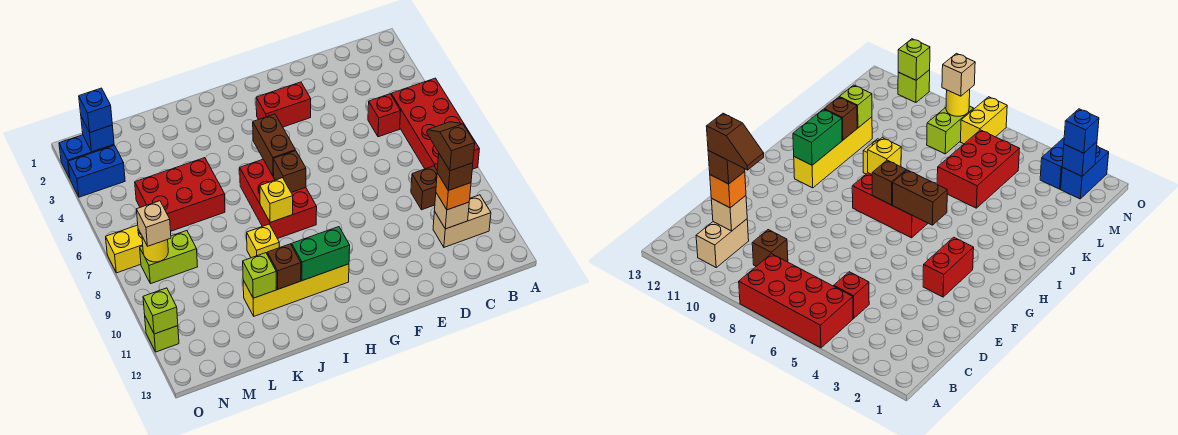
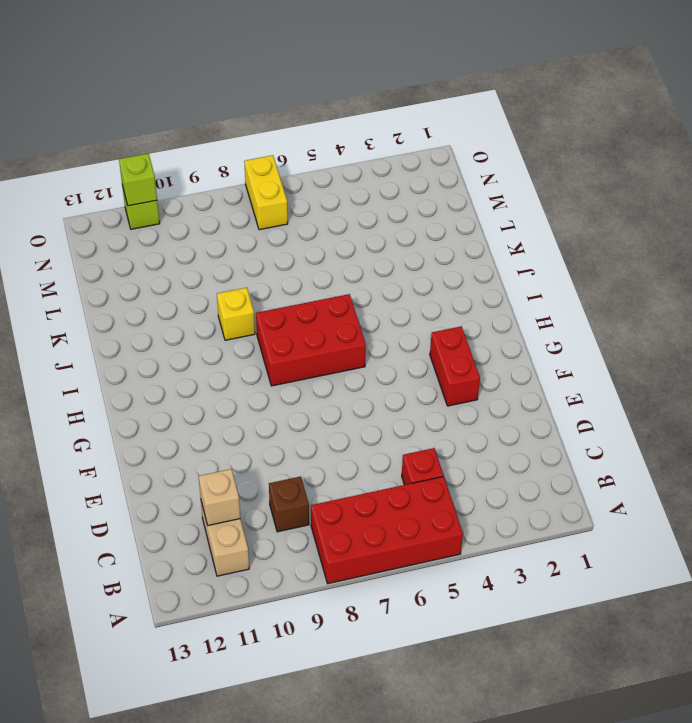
none -> yellow 1x4 brick [243,264,349,316]
none -> red 2x3 brick [135,158,225,231]
none -> lime 1x2 brick [140,231,198,284]

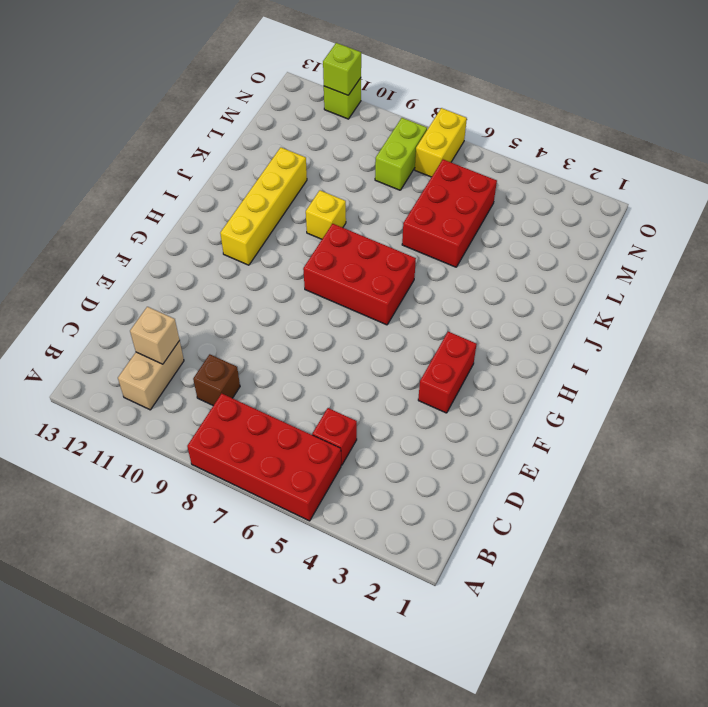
none -> blue 1x2 brick [59,135,114,178]
none -> blue 1x2 brick [68,145,125,197]
none -> brown 1x2 brick [253,114,295,176]

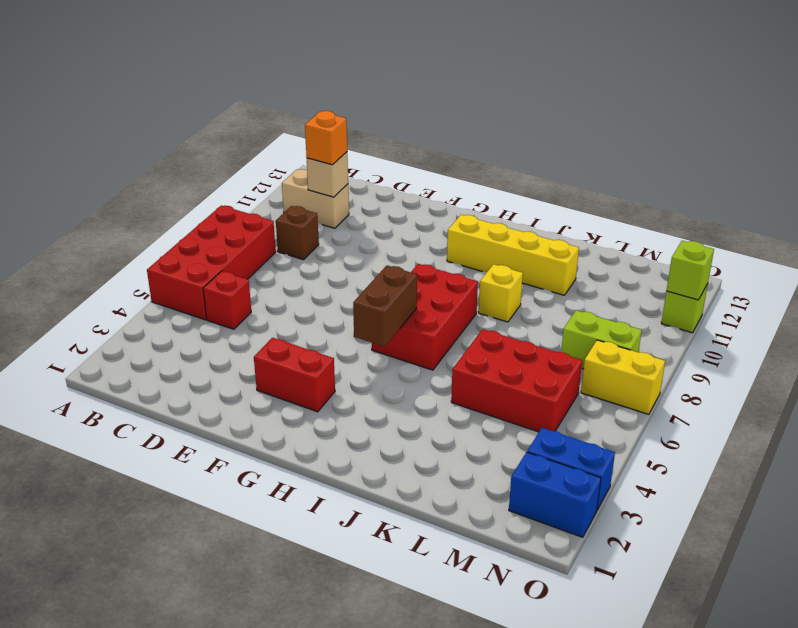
none -> brown 1x1 brick [273,151,306,192]
none -> green 1x2 brick [292,227,350,281]
none -> yellow 1x1 brick [260,178,293,222]

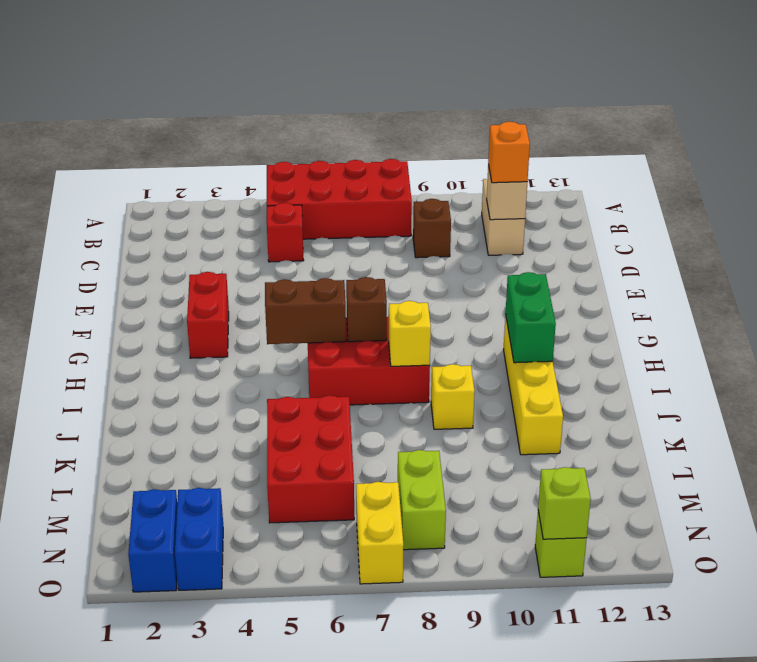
none -> brown 1x1 brick [267,244,301,289]
none -> lime 1x1 brick [243,253,276,298]
none -> blue 1x1 brick [81,117,114,152]

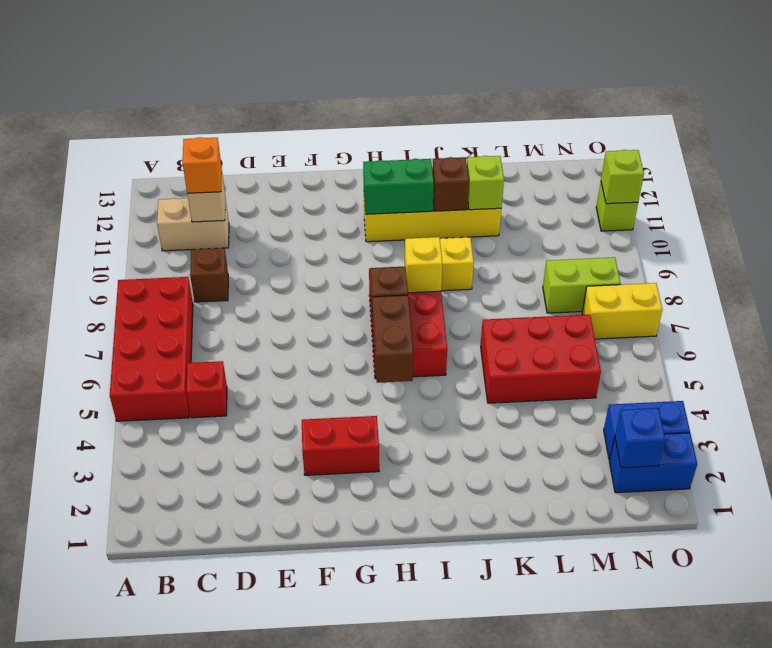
none -> yellow 1x1 round brick [142,237,168,262]
none -> blue 1x1 brick [79,88,112,132]
none -> tan 1x1 brick [137,201,171,246]

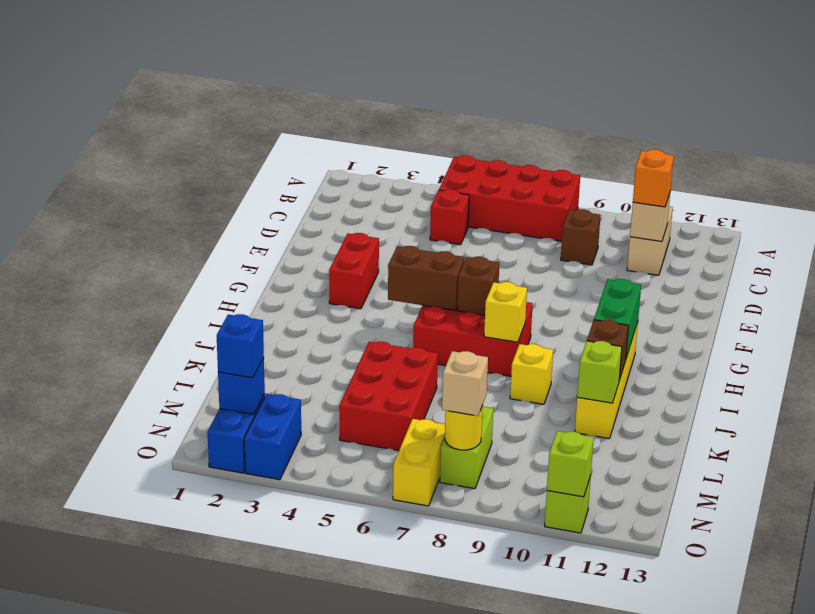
none -> brown 1x1 brick [437,154,473,191]
none -> brown 1x2 slope [427,122,475,171]

